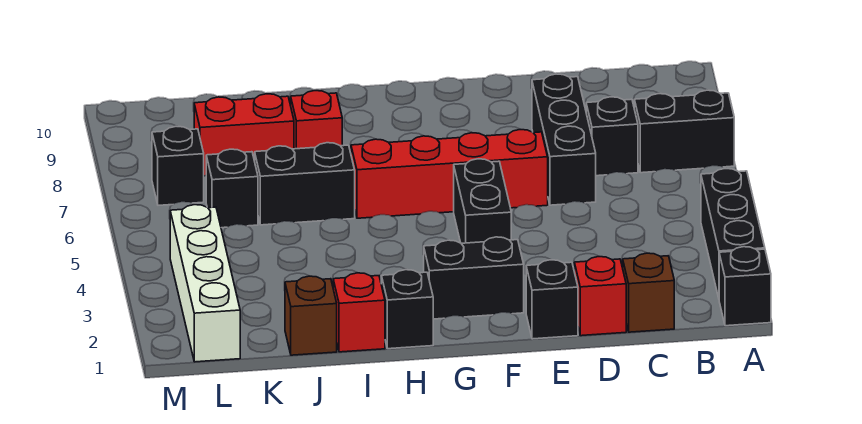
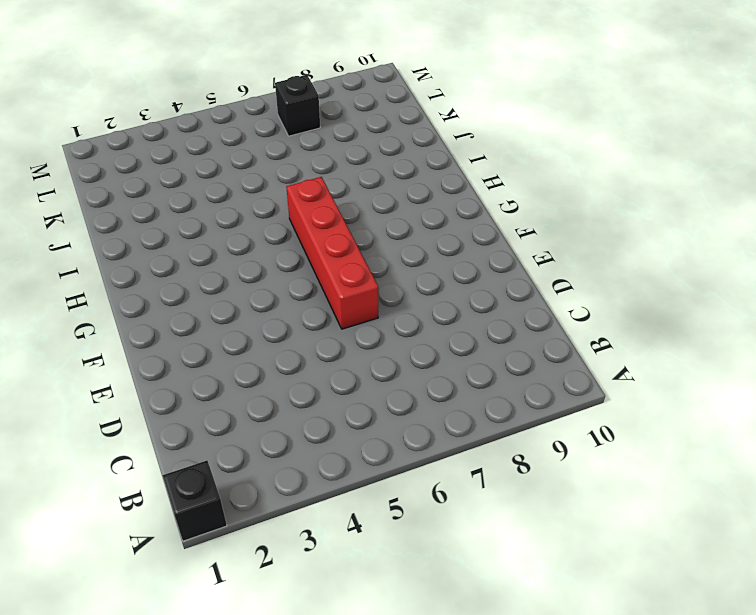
none -> black 1x3 brick [701,169,765,298]
none -> black 1x2 brick [634,90,734,173]
none -> brown 1x1 brick [623,253,674,332]

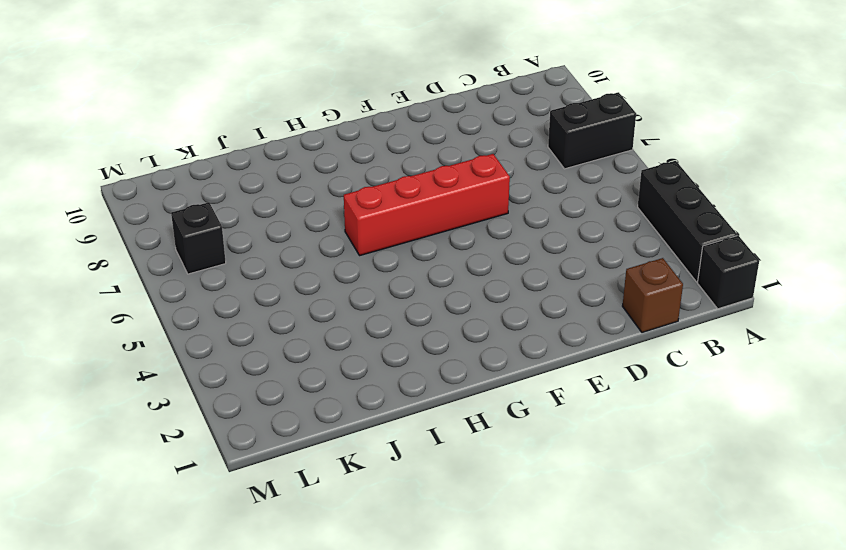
none -> black 1x1 brick [586,97,638,176]
none -> red 1x1 brick [574,257,626,336]
none -> black 1x3 brick [532,74,596,205]

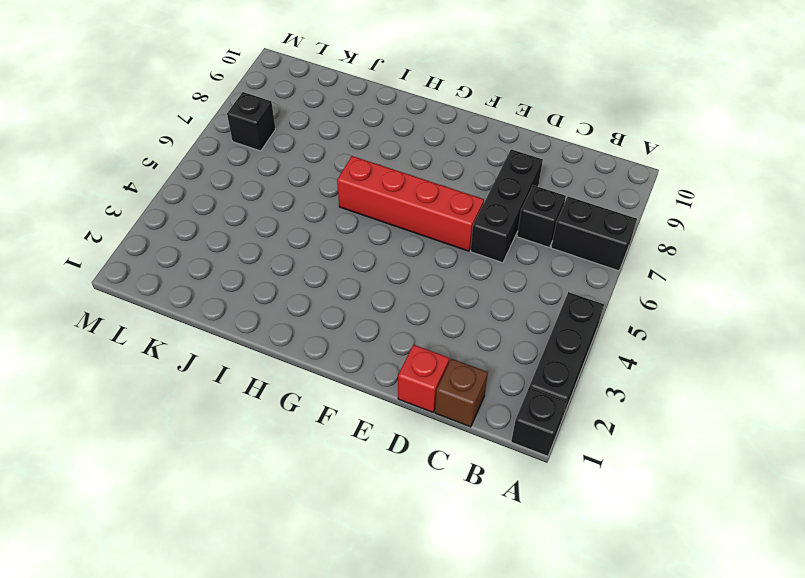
none -> black 1x1 brick [526,260,578,339]
none -> black 1x2 brick [424,237,524,319]
none -> black 1x2 brick [454,159,511,243]

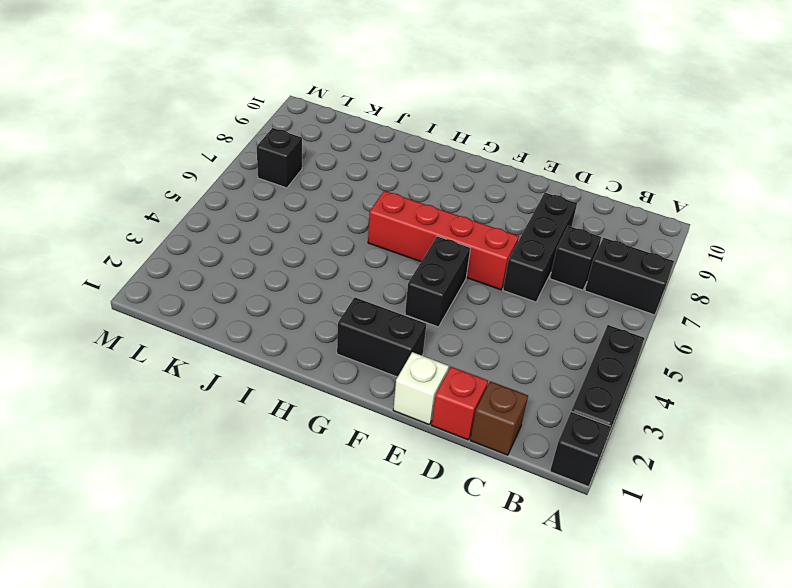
white 1x1 brick [393,352,449,425] -> black 1x1 brick [526,260,578,339]
none -> black 1x1 brick [381,270,433,349]
none -> red 1x1 brick [333,273,385,352]
none -> black 1x2 brick [255,143,355,225]

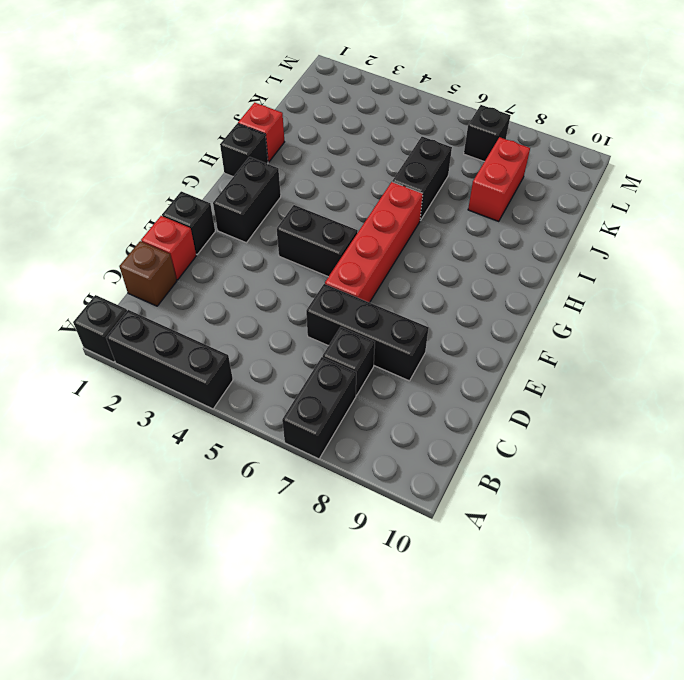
none -> red 1x1 brick [291,91,342,149]
none -> brown 1x1 brick [285,276,337,355]
none -> black 1x1 brick [206,149,258,228]

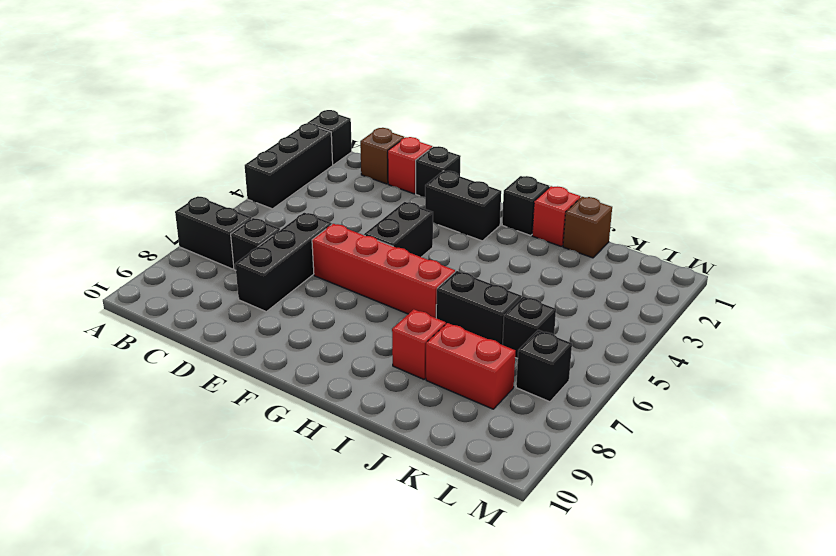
none -> white 1x4 brick [170,205,240,362]

